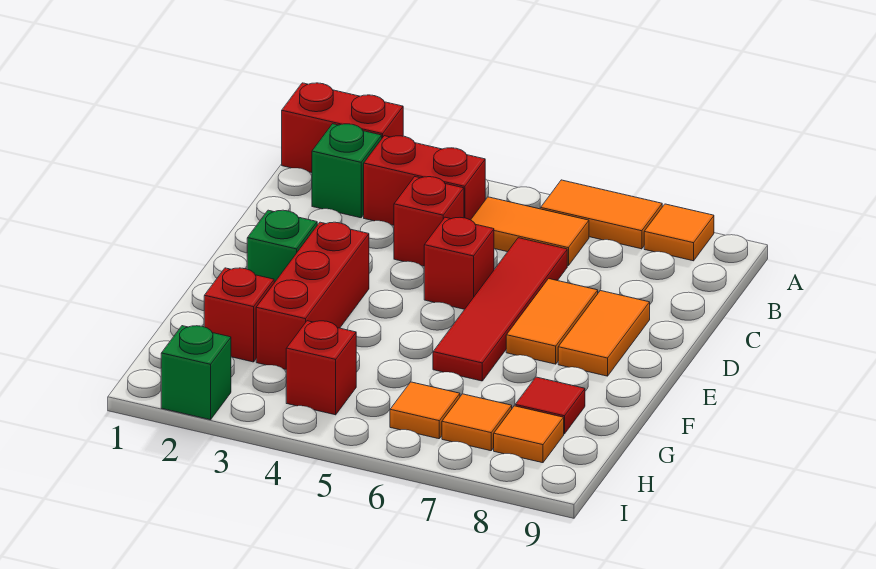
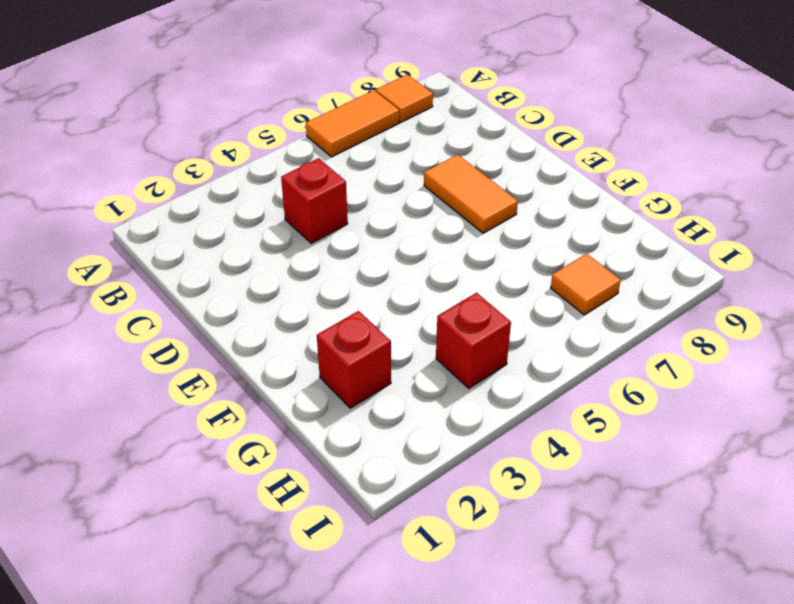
none -> red 1x2 brick [282,83,403,173]
none -> green 1x1 brick [312,124,382,218]
none -> red 1x2 brick [364,136,485,225]

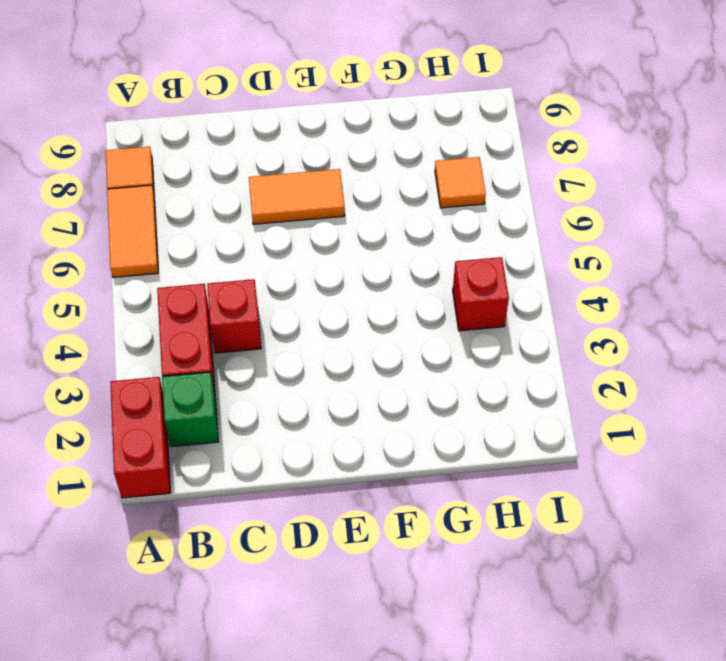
none -> orange 1x2 tile [471,197,589,266]
none -> red 1x4 tile [433,238,567,381]
none -> red 1x1 brick [424,217,494,309]

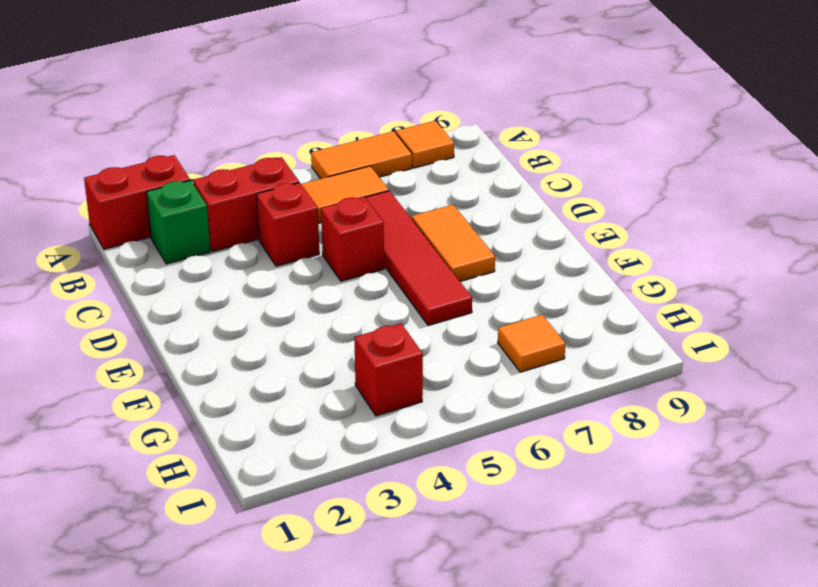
none -> orange 1x2 tile [558,291,650,376]
none -> green 1x1 brick [247,210,317,283]
none -> red 1x3 brick [256,222,369,369]

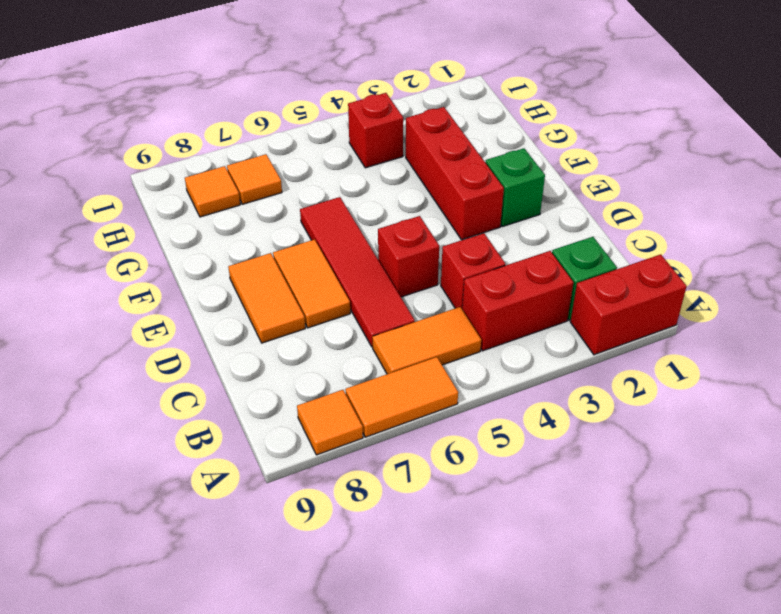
none -> red 1x1 brick [204,268,274,362]
none -> red 1x1 tile [515,377,585,434]
none -> orange 1x1 tile [390,382,460,439]

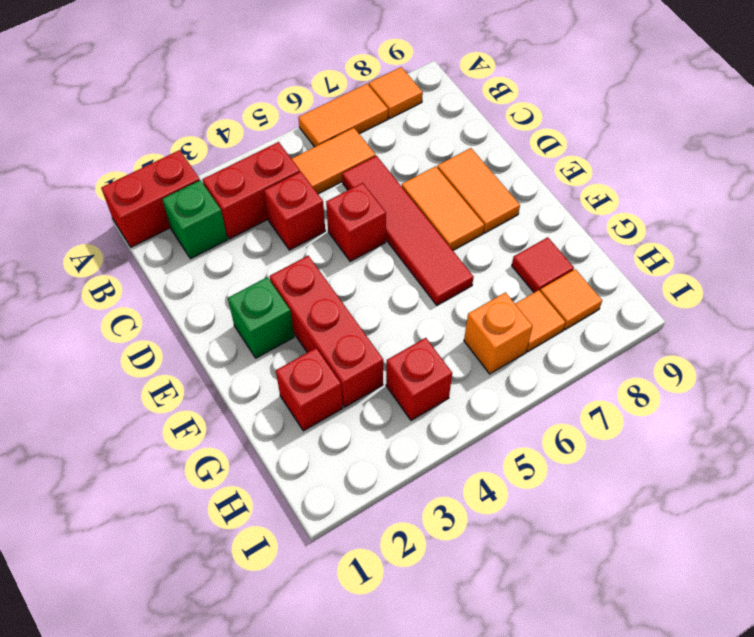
orange 1x1 brick [464,292,533,374] -> orange 1x1 tile [390,382,460,439]
none -> green 1x1 brick [161,326,231,420]

